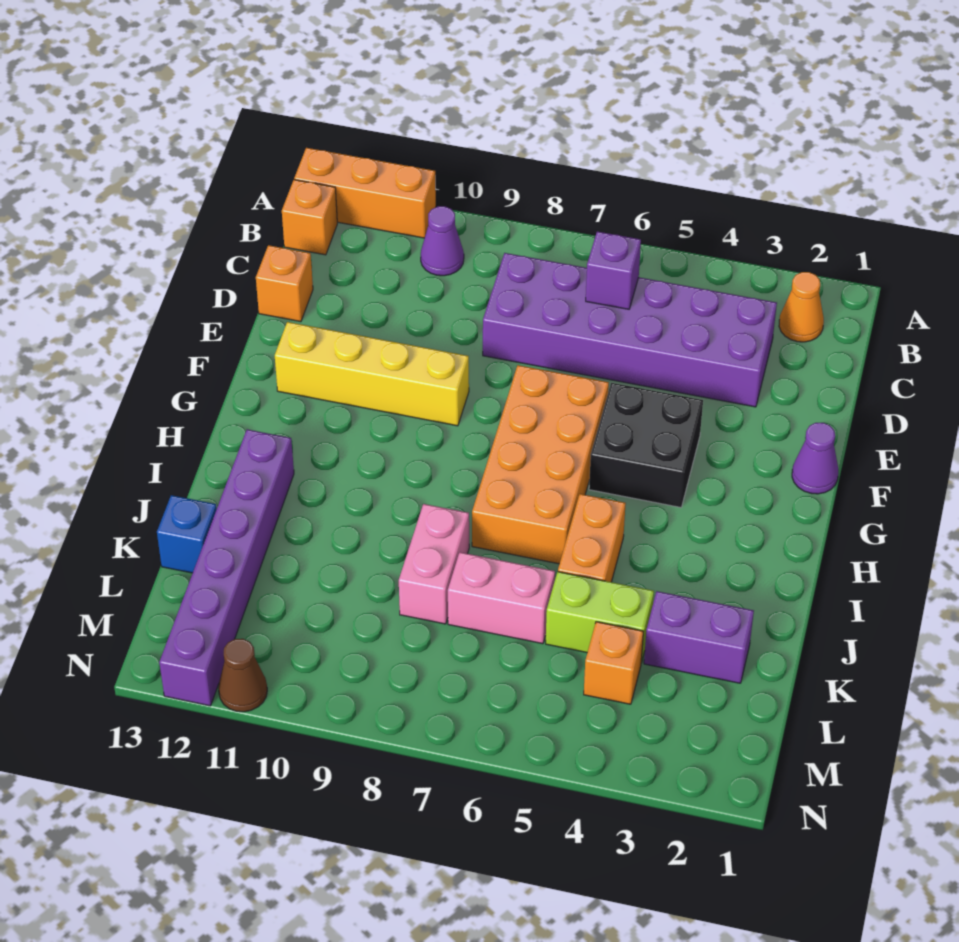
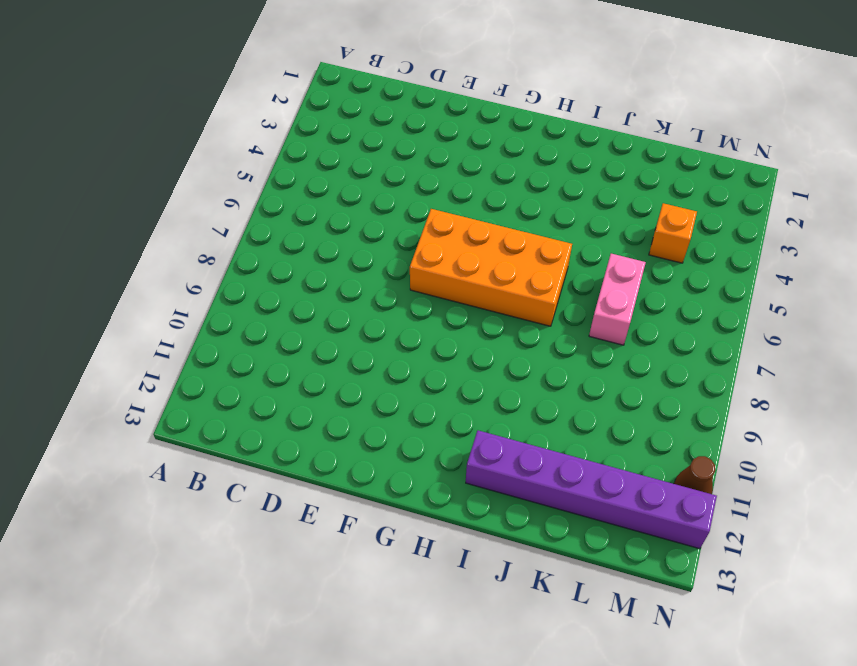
none -> orange 1x3 brick [294,148,436,238]
none -> orange 1x1 cone [779,272,824,342]
none -> purple 1x1 cone [421,206,464,276]

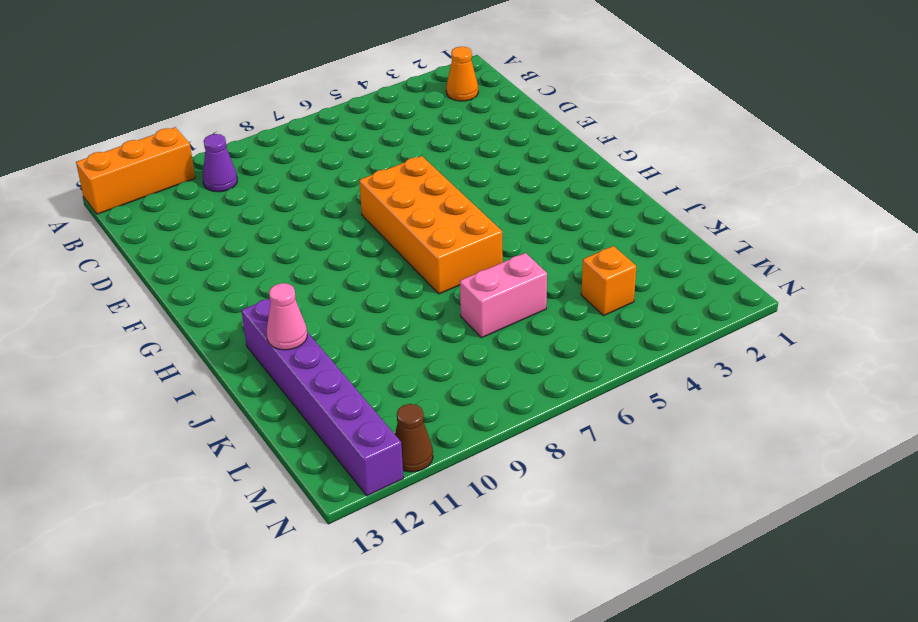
pink 1x1 cone [267,283,307,350] -> none
none -> orange 1x1 brick [282,180,337,255]
none -> purple 2x6 brick [483,253,777,407]
none -> orange 1x1 brick [256,245,313,322]

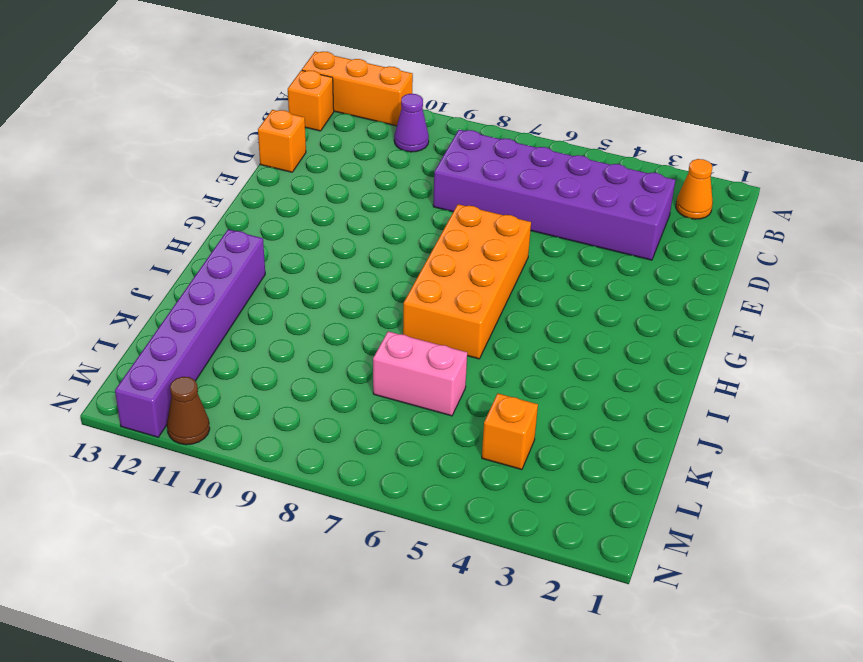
none -> purple 1x1 cone [792,423,838,494]
none -> black 2x2 brick [589,383,703,507]
none -> yellow 1x4 brick [275,322,469,426]

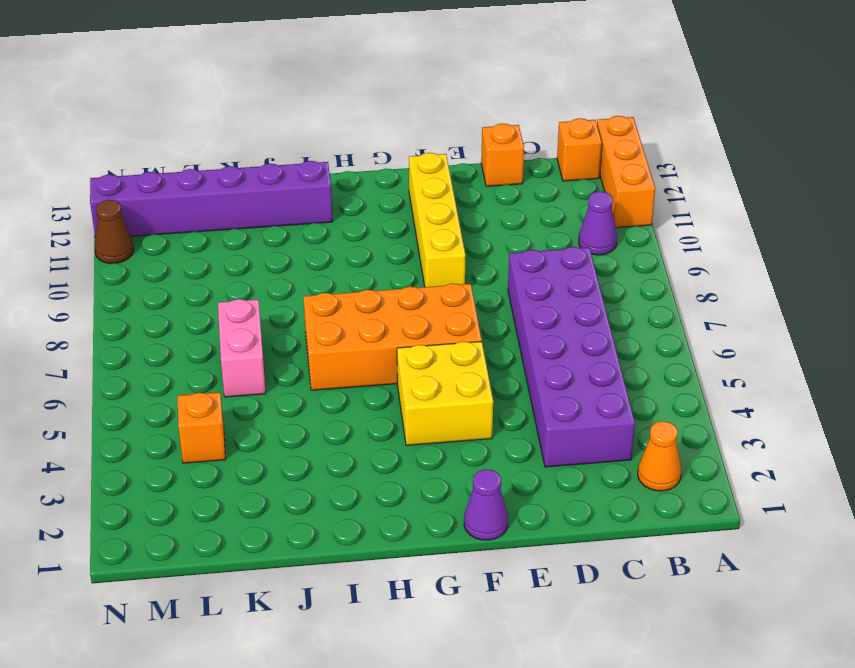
yellow 2x2 brick [397,341,493,446] -> black 2x2 brick [589,383,703,507]
none -> orange 1x2 brick [558,494,626,582]
none -> pink 1x2 brick [399,504,469,624]
none -> purple 1x2 brick [644,591,754,683]

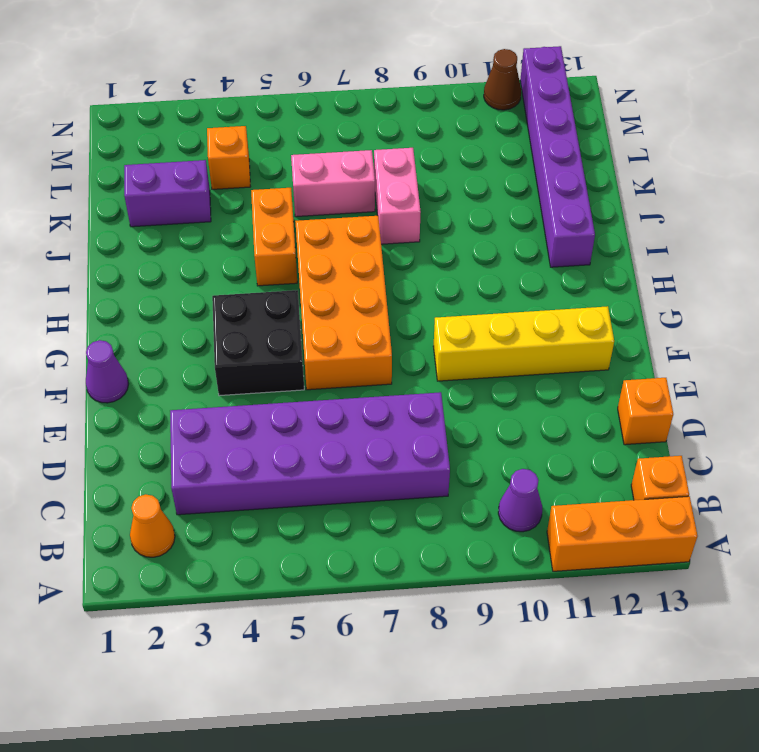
none -> lime 1x2 brick [546,572,654,663]
none -> blue 1x1 brick [157,495,217,573]
none -> purple 1x1 brick [586,231,641,309]

